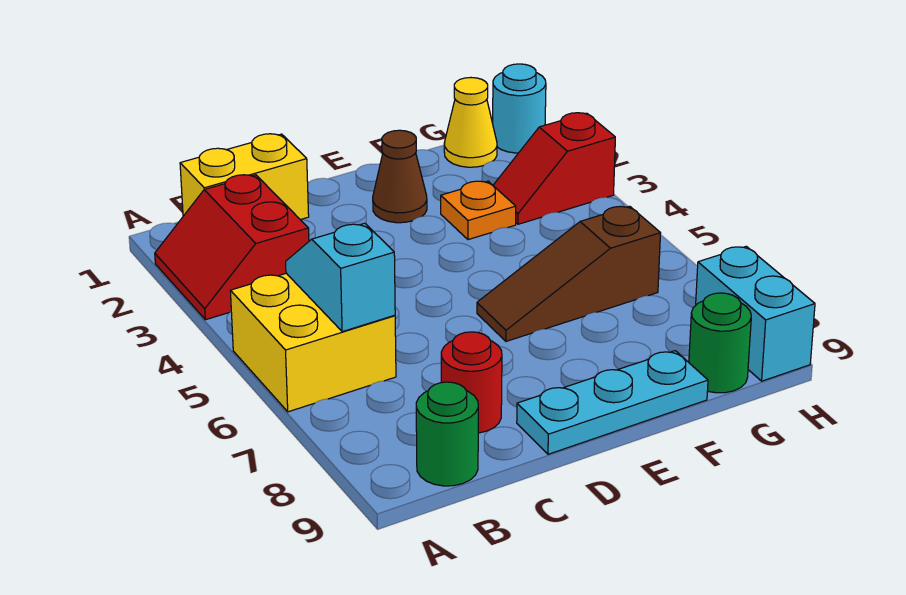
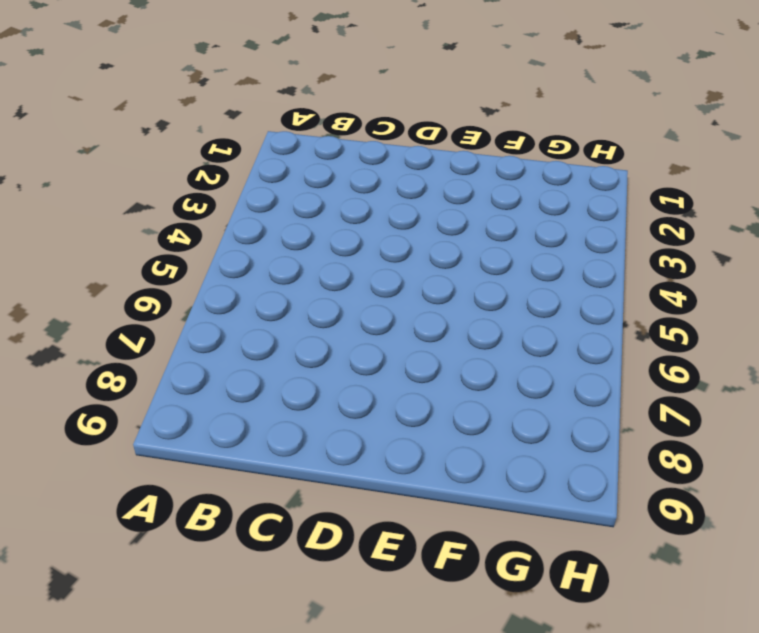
none -> red 2x2 slope [155,175,309,320]
none -> yellow 2x2 brick [230,273,396,412]
none -> yellow 1x2 brick [180,134,309,220]

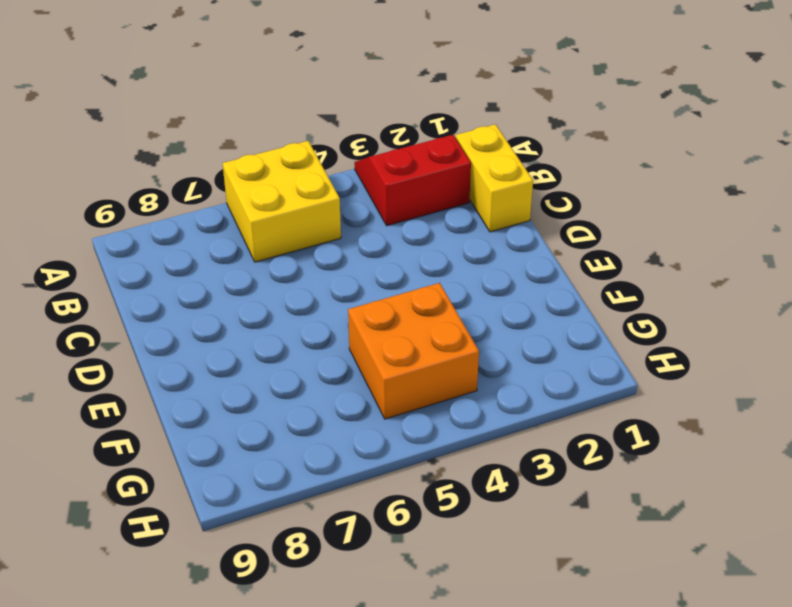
orange 2x2 brick [348,283,479,419] -> none
none -> green 1x1 round brick [416,382,478,486]
none -> red 1x1 round brick [441,332,502,433]
none -> cyan 1x3 plate [517,351,708,454]

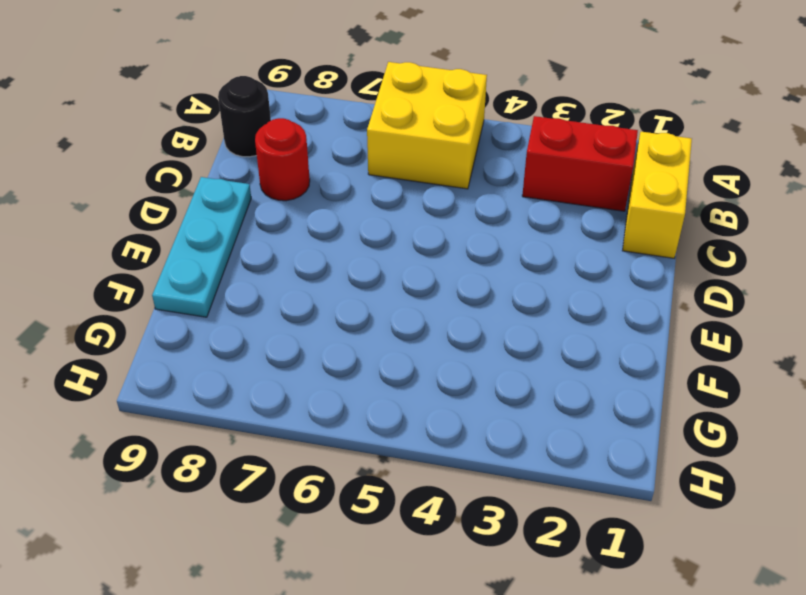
black 1x1 round brick [218,76,271,157] -> green 1x1 round brick [416,382,478,486]
none -> brown 1x1 cone [373,130,427,223]
none -> brown 1x3 slope [477,206,661,341]
none -> orange 1x1 plate [441,181,516,240]

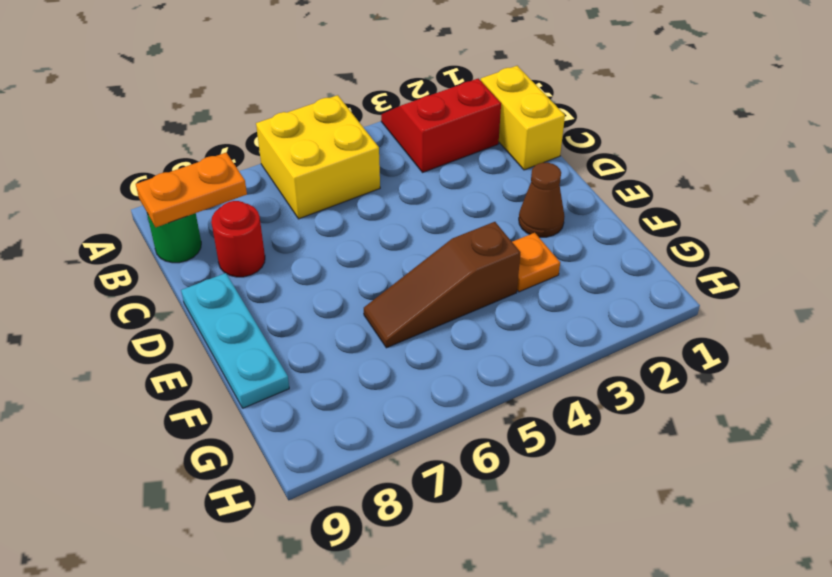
orange 1x2 plate [136,152,247,227] -> none
brown 1x3 slope [364,222,520,348] -> brown 1x3 slope turned to [477,206,661,341]
none -> yellow 1x1 cone [444,78,497,167]
none -> red 1x2 slope [493,113,615,224]
none -> green 1x1 round brick [689,293,751,393]

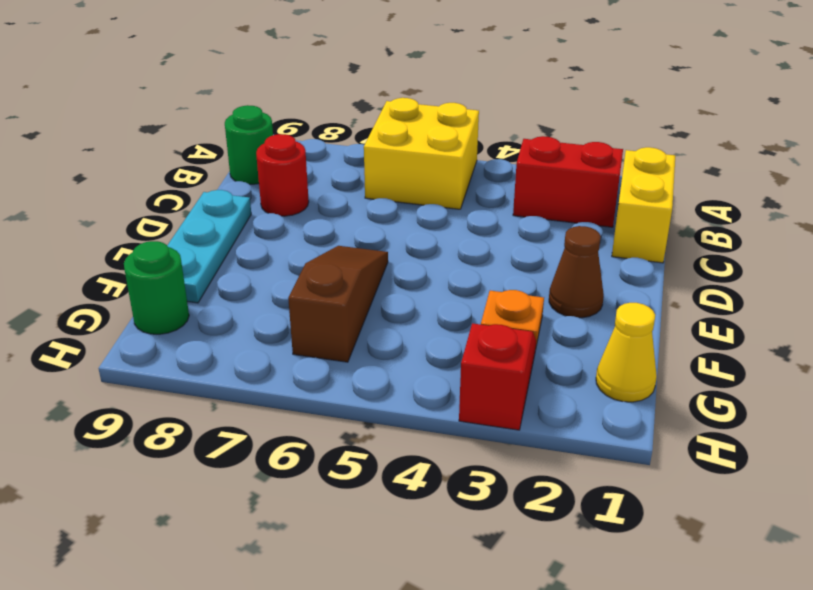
none -> cyan 1x1 round brick [493,64,546,153]
none -> cyan 1x2 brick [696,246,815,381]
none -> cyan 1x2 slope [286,223,395,332]

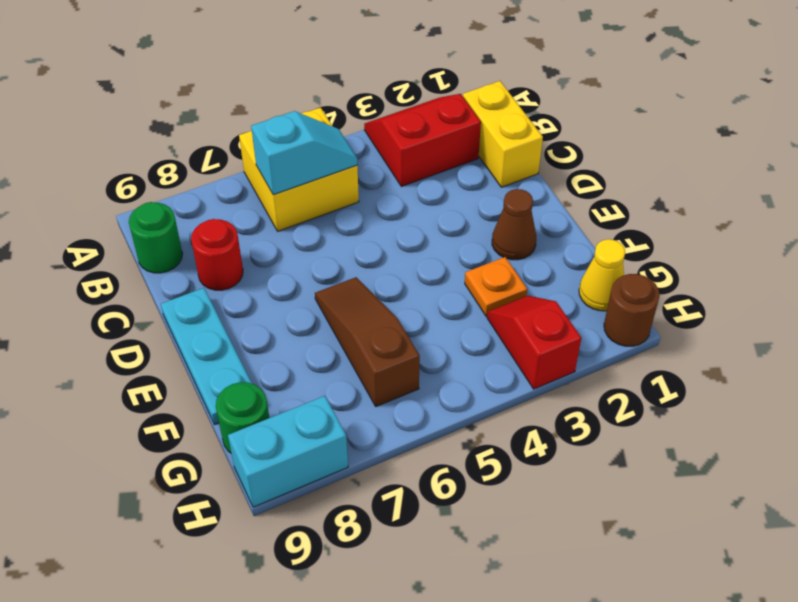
brown 1x1 round brick [604,274,660,346] -> cyan 1x1 round brick [493,64,546,153]

